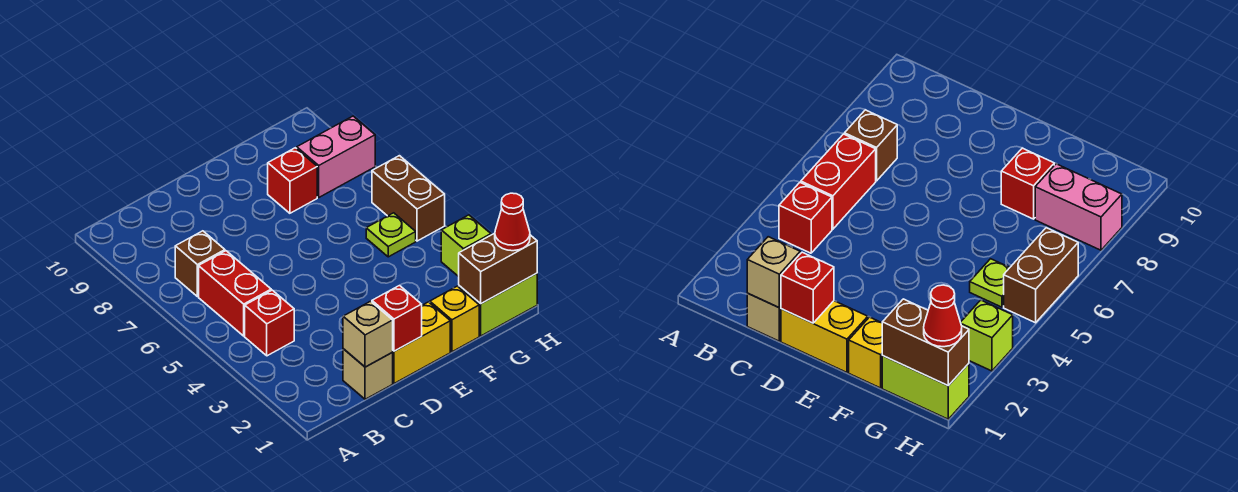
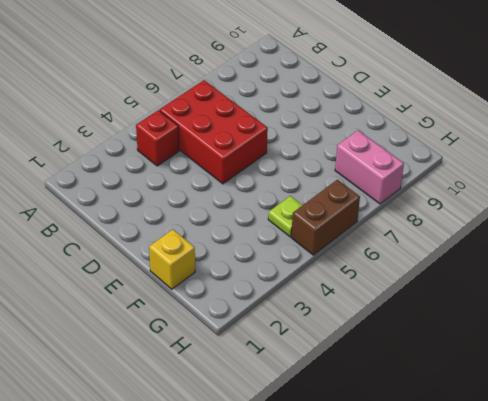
red 2x3 brick [160,80,268,184] -> red 1x2 brick [199,251,271,336]
none -> brown 1x1 brick [175,231,225,296]
none -> tan 1x1 brick [343,349,393,399]
none -> yellow 1x2 brick [392,302,450,383]

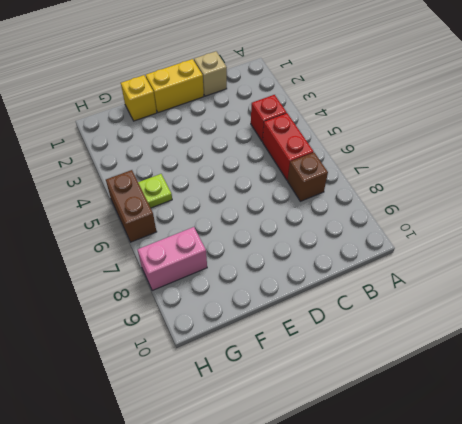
none -> red 1x1 brick [268,148,317,213]
none -> lime 1x2 brick [459,273,537,336]
none -> lime 1x1 brick [441,215,491,277]

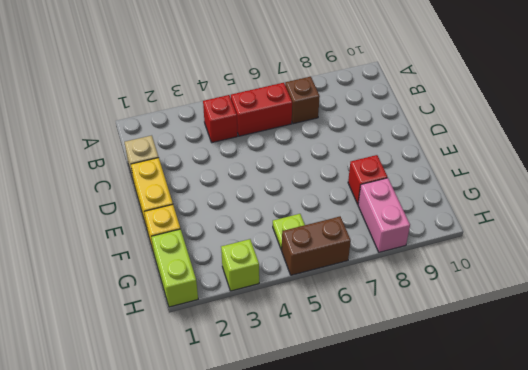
none -> tan 1x1 brick [343,301,393,367]
none -> red 1x1 brick [372,286,422,351]
none -> brown 1x2 brick [459,233,537,304]

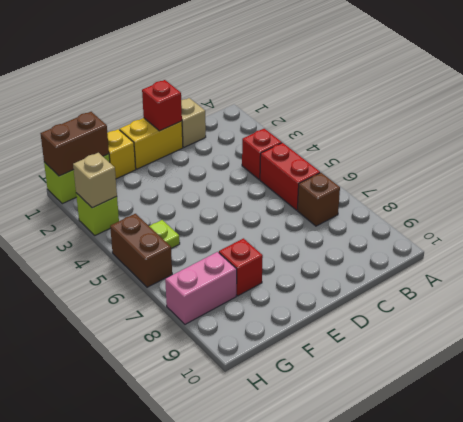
tan 1x1 brick [73,153,117,208] -> tan 1x1 brick moved to [343,301,393,367]
none -> red 1x1 cone [495,193,530,251]

